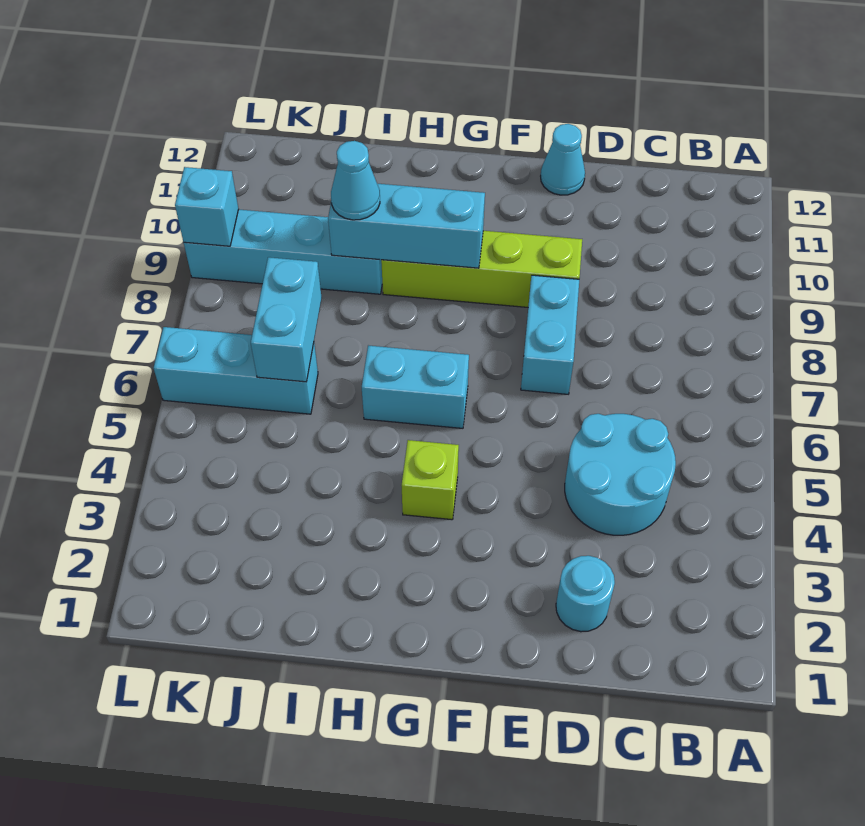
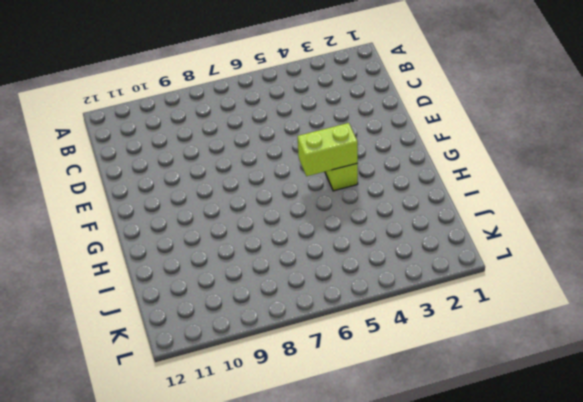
lime 1x2 brick [298,123,358,176] -> none
none -> cyan 2x2 round brick [565,414,676,535]
none -> cyan 1x1 round brick [556,556,615,632]
none -> cyan 1x2 brick [521,275,579,394]

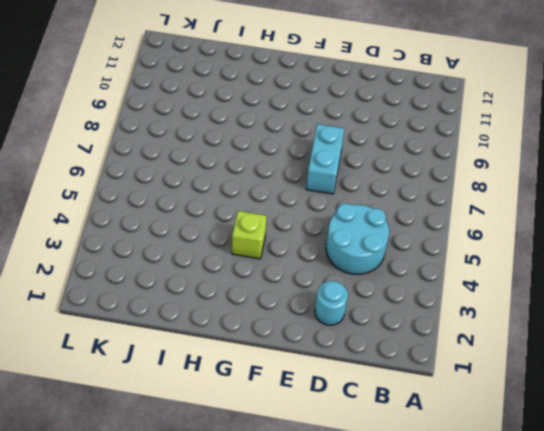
none -> lime 1x4 brick [381,231,582,307]
none -> cyan 1x1 cone [541,124,585,195]
none -> cyan 1x2 brick [362,345,469,428]

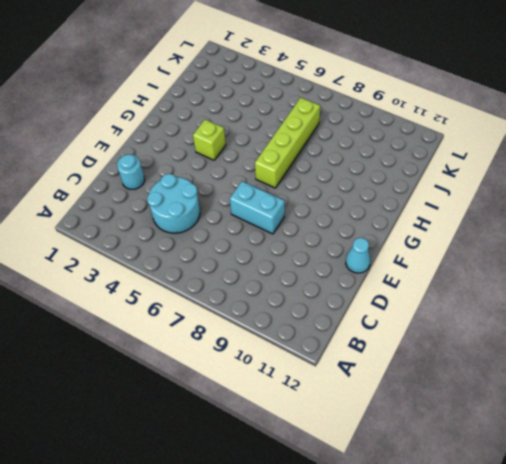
lime 1x4 brick [255,98,320,188] -> lime 1x4 brick moved to [381,231,582,307]
none -> cyan 1x2 brick [362,345,469,428]
none -> cyan 1x4 brick [184,209,382,294]
none -> cyan 1x3 brick [154,327,318,414]

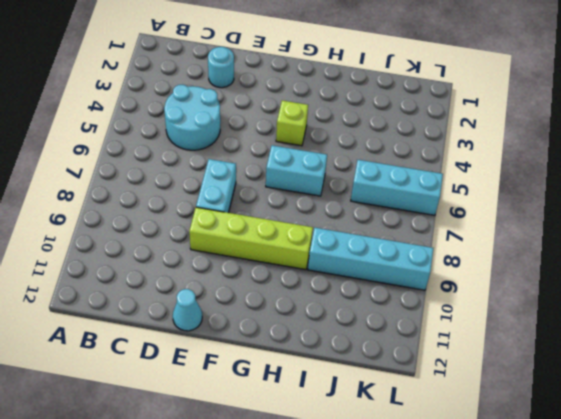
none -> cyan 1x3 brick [328,184,485,268]
none -> cyan 1x2 brick [251,257,322,382]
none -> cyan 1x1 brick [175,167,238,246]

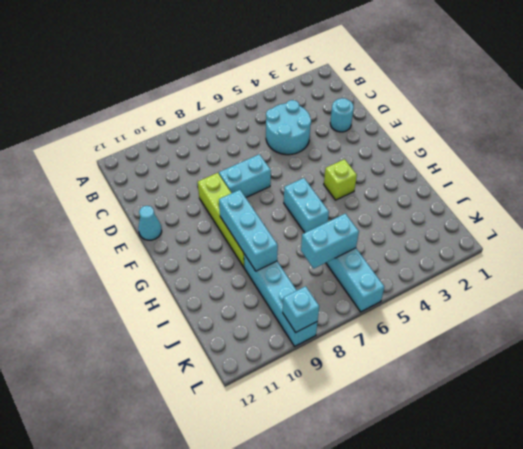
none -> cyan 1x1 cone [331,141,380,220]

